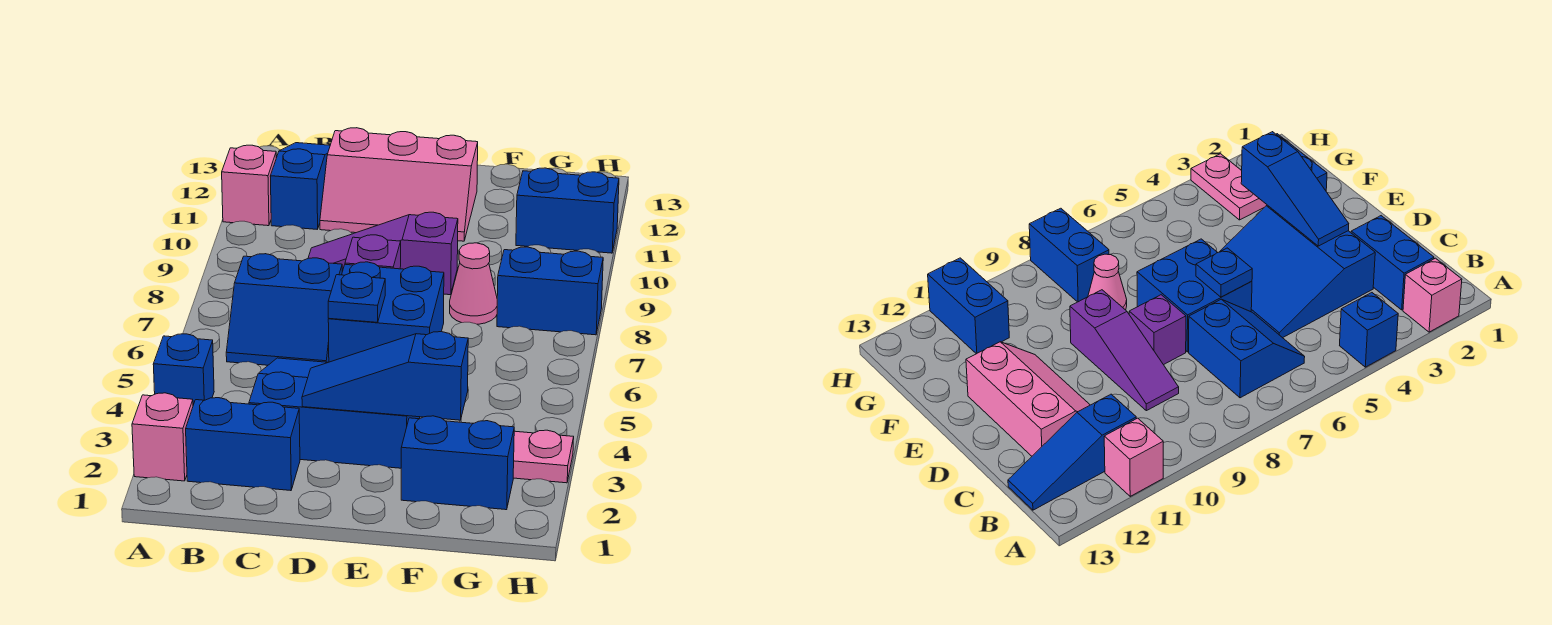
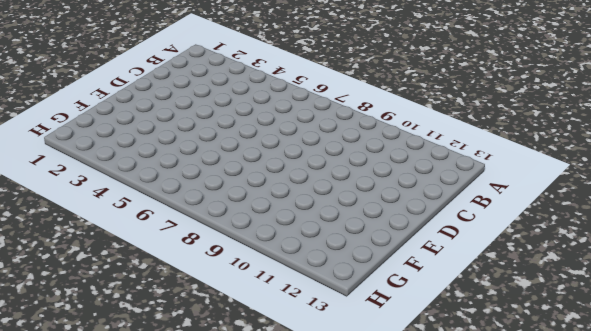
none -> pink 1x1 brick [132,393,193,481]
none -> blue 1x1 brick [153,334,214,405]
none -> pink 1x1 brick [222,145,276,226]

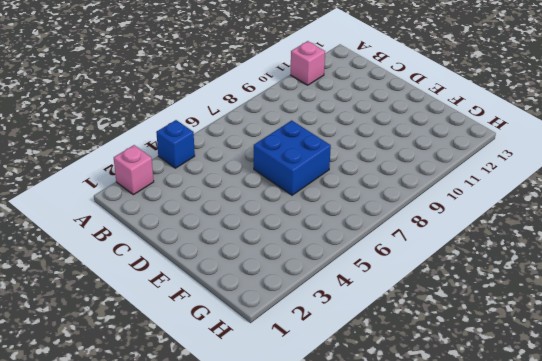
none -> blue 1x2 brick [186,398,300,491]
none -> blue 2x2 slope [226,254,342,365]
none -> blue 1x3 slope [270,143,330,229]

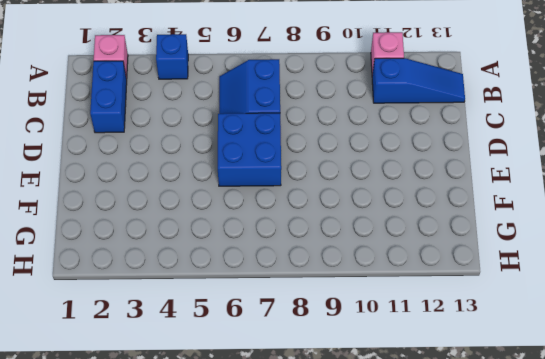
none -> blue 3x3 slope [249,358,420,468]
none -> purple 1x3 slope [308,212,458,295]
none -> pink 2x3 slope [320,128,478,241]

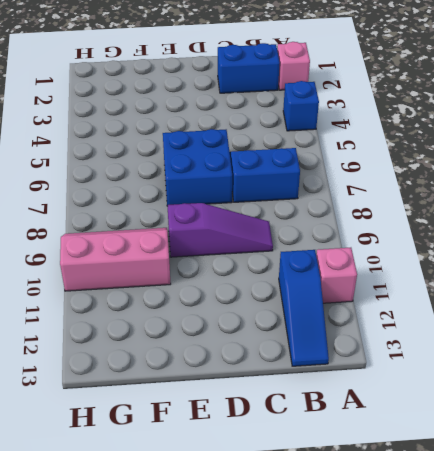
pink 2x3 slope [60,228,171,291] -> pink 2x3 slope moved to [320,128,478,241]
none -> blue 3x3 slope [249,358,420,468]
none -> purple 1x1 brick [345,235,401,269]
none -> blue 1x2 brick [401,416,514,510]

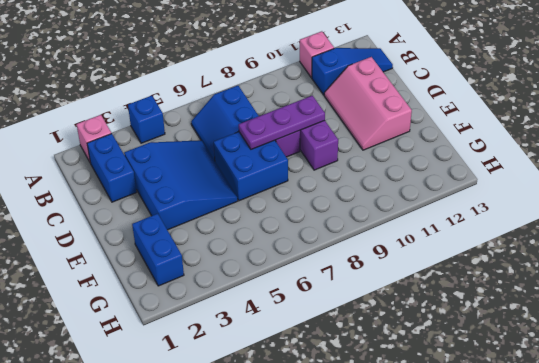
purple 1x3 plate [239,96,325,149] -> none
none -> pink 1x1 cone [450,243,497,324]
none -> pink 1x2 plate [513,430,574,483]
none -> blue 1x2 brick [497,247,603,335]

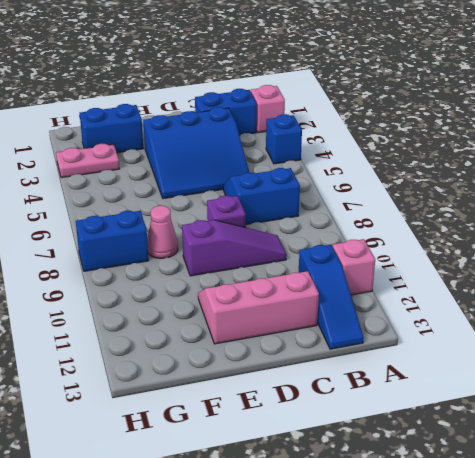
none -> blue 2x2 brick [328,262,444,362]
none -> blue 1x2 brick [516,168,619,253]
none -> blue 1x3 slope [302,332,468,420]

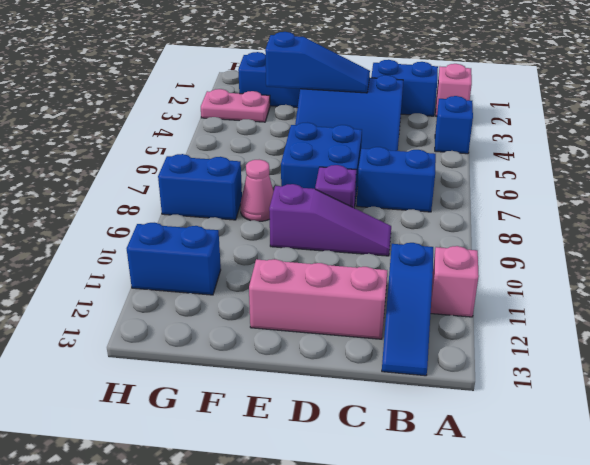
none -> blue 1x1 plate [328,272,385,322]

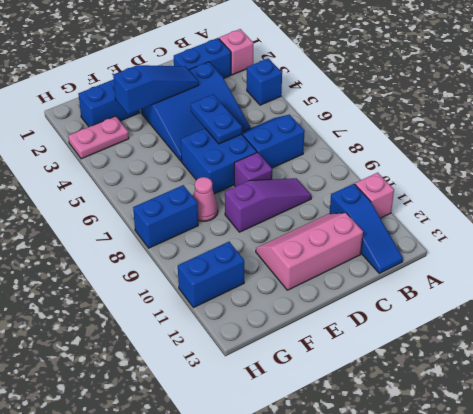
blue 1x2 plate [191,94,242,144] -> blue 1x1 plate [328,272,385,322]

